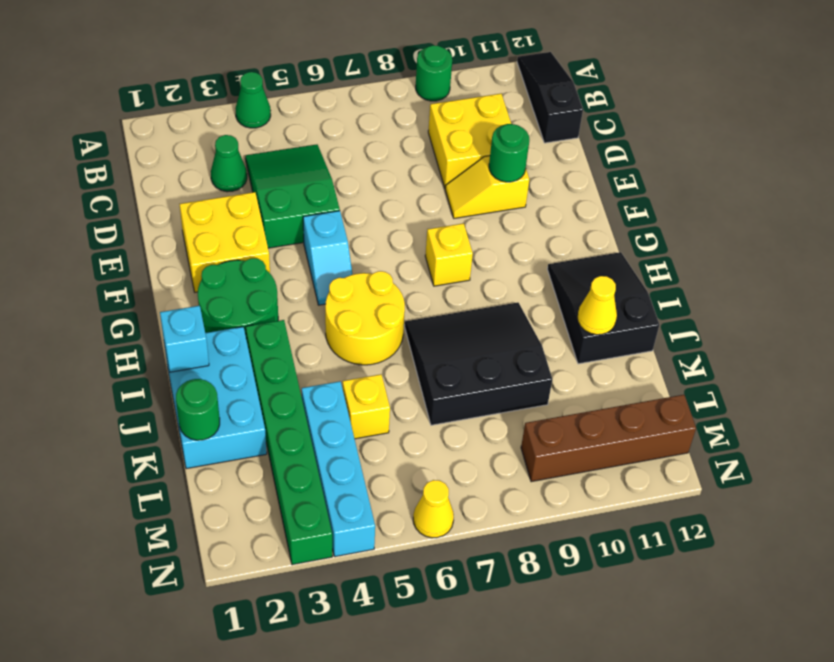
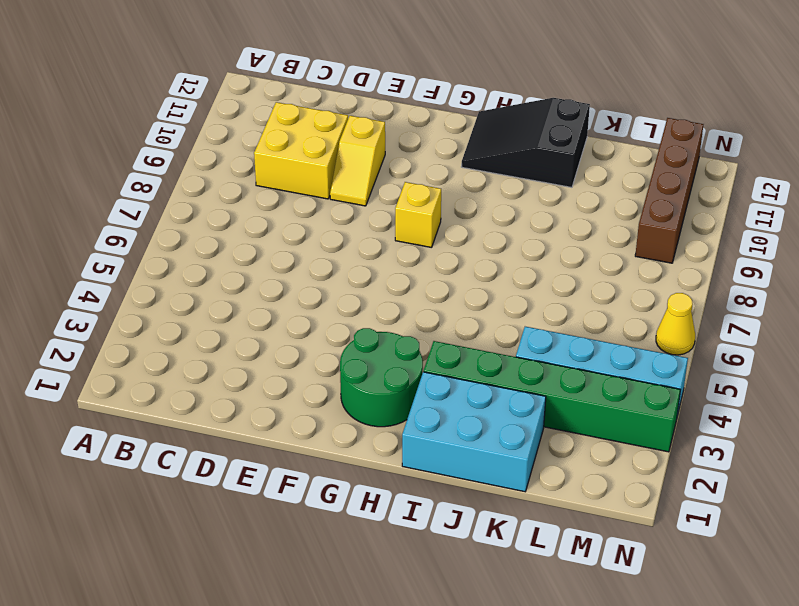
none -> green 1x1 cone [235,72,271,128]
none -> green 1x1 round brick [416,45,452,101]
none -> black 1x3 slope [517,52,583,143]

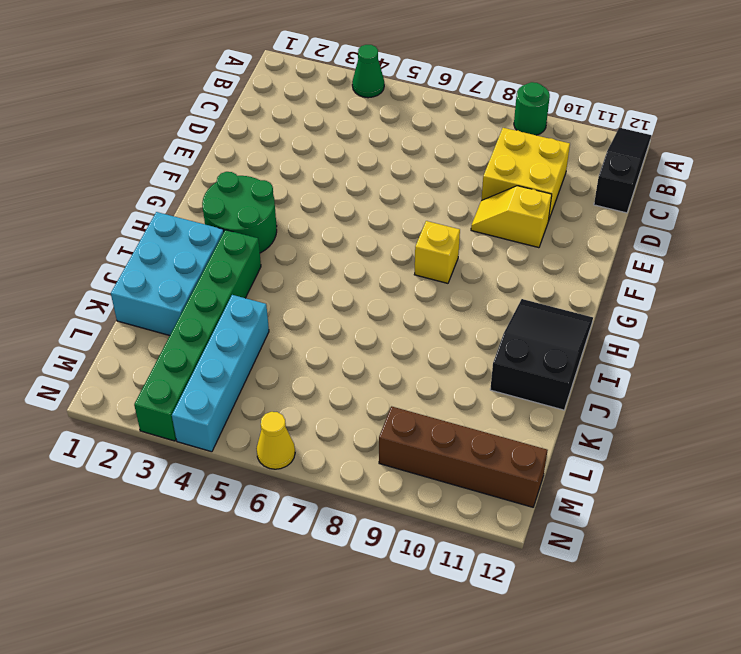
none -> green 1x1 cone [211,135,247,192]
none -> green 2x3 slope [245,145,340,248]
none -> yellow 2x2 brick [180,192,270,292]

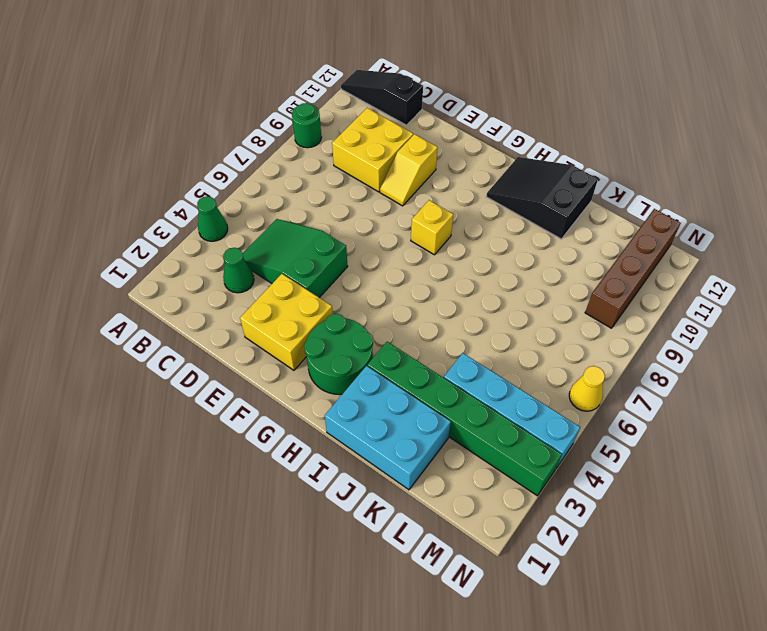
none -> cyan 1x2 slope [303,211,352,305]
none -> yellow 2x2 round brick [325,271,405,365]
none -> black 3x3 slope [405,302,552,425]

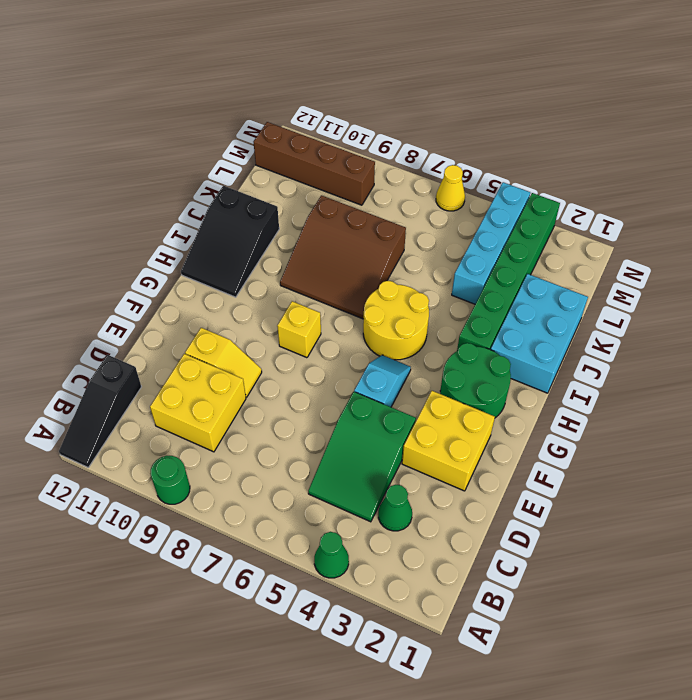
brown 3x3 slope [280,195,406,319] -> black 3x3 slope [405,302,552,425]
none -> yellow 1x1 brick [343,374,390,439]
none -> green 1x1 round brick [489,124,529,182]
none -> cyan 1x1 brick [160,306,209,372]

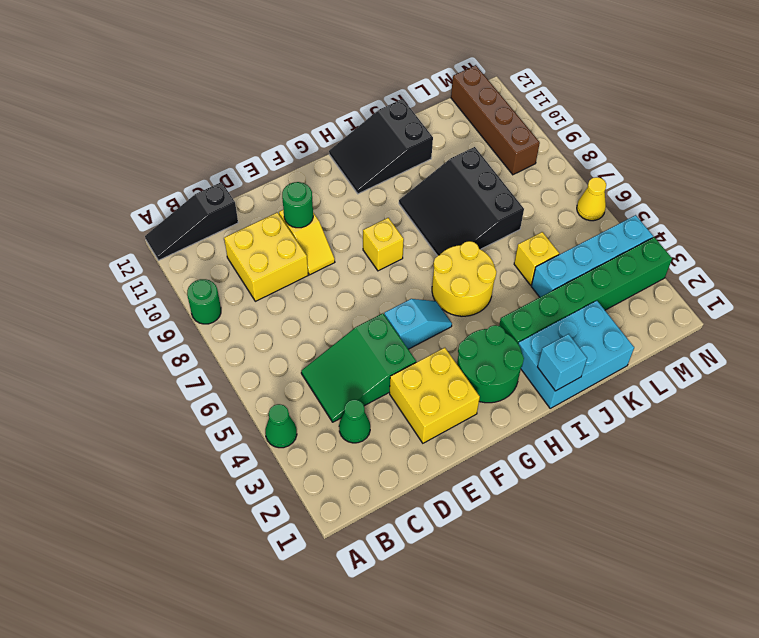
none -> yellow 1x1 cone [577,276,617,335]
none -> green 1x1 round brick [176,379,220,440]

